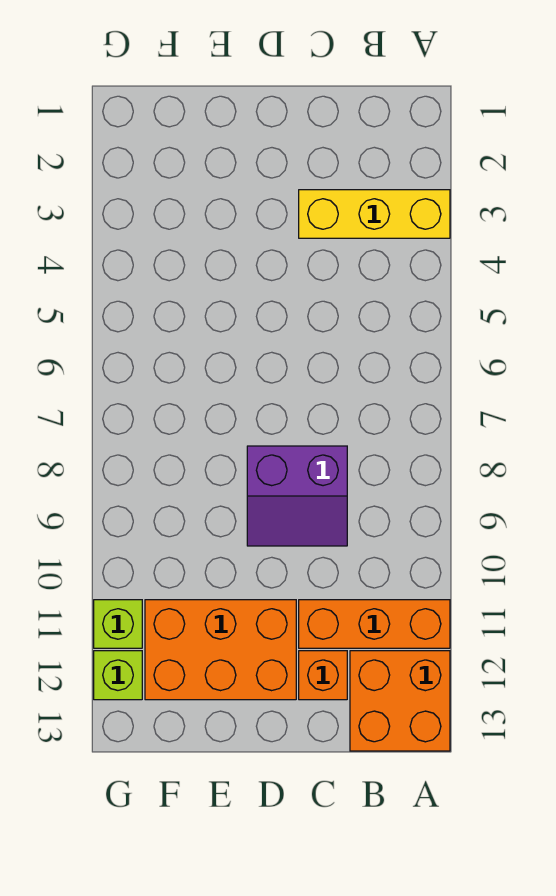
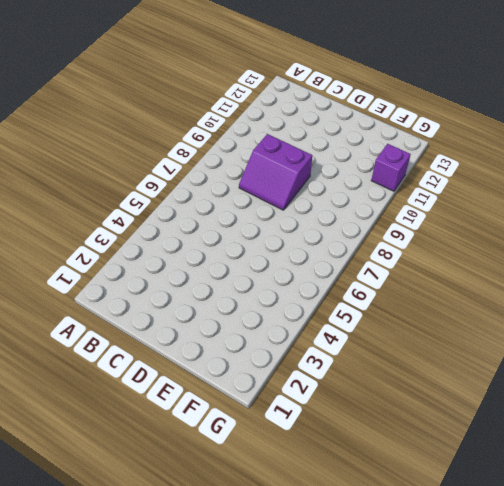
purple 2x2 slope [239,134,312,210] -> purple 2x2 slope turned to [247,446,347,546]
purple 1x1 brick [371,144,411,191] -> lime 1x1 brick [94,600,142,648]
none -> yellow 1x3 brick [299,190,450,238]
none -> orange 1x3 brick [299,600,450,648]

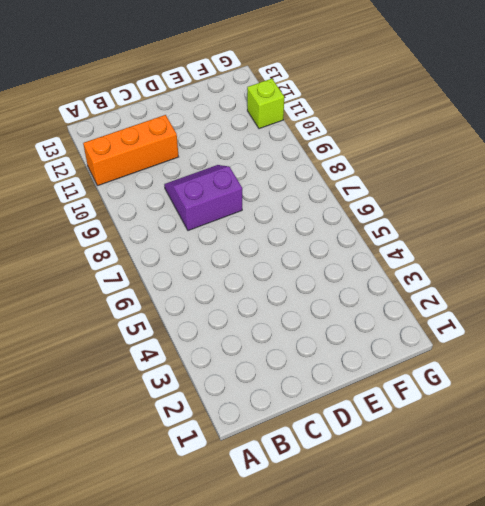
none -> yellow 1x3 brick [299,190,450,238]
none -> orange 2x2 brick [350,651,450,751]

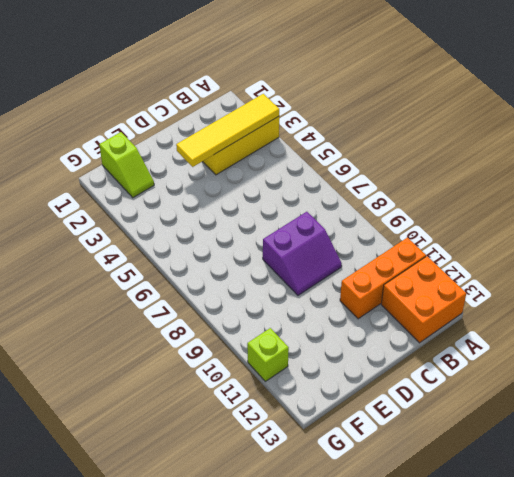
yellow 1x4 tile [176,94,279,167] -> none
lime 1x2 slope [100,132,154,198] -> none
none -> orange 1x1 brick [299,651,347,700]
none -> orange 2x3 brick [145,600,296,700]

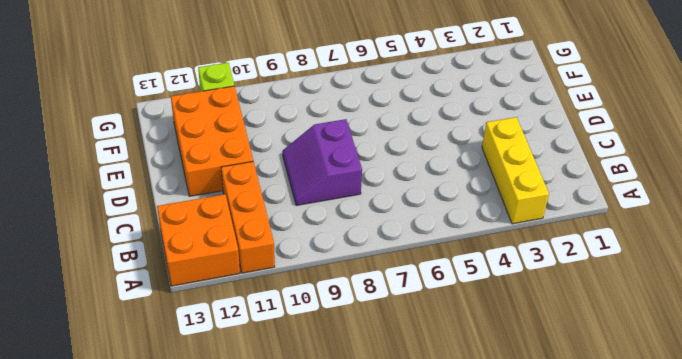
none -> orange 1x1 brick [299,651,347,700]
none -> lime 1x1 brick [94,651,142,700]

